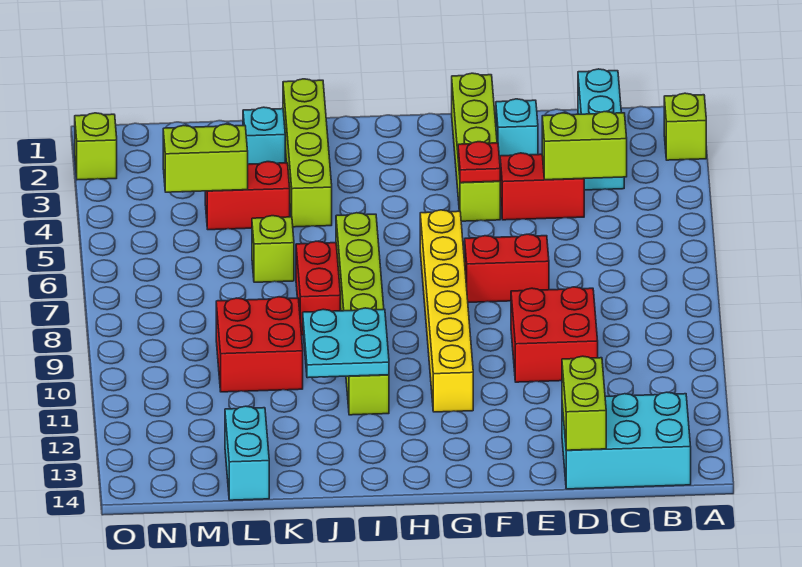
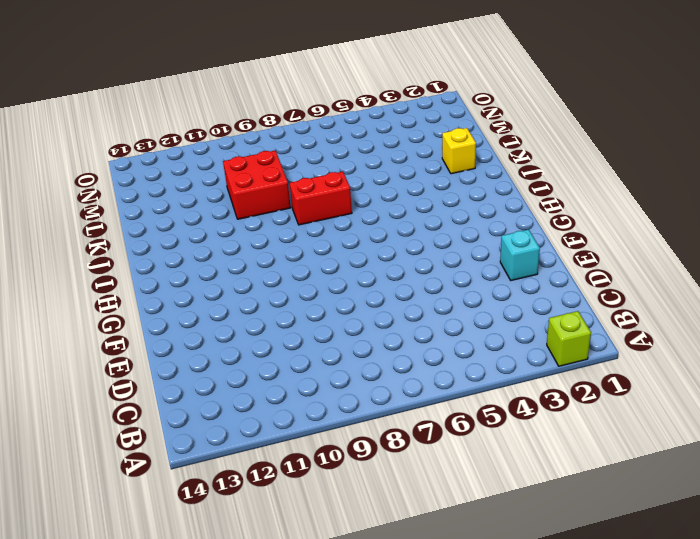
yellow 1x1 brick [442,128,476,174] -> cyan 1x1 brick [243,107,285,164]
none -> cyan 2x3 brick [562,392,691,489]
none -> cyan 1x3 brick [578,69,624,190]
none -> red 1x2 brick [500,153,584,220]

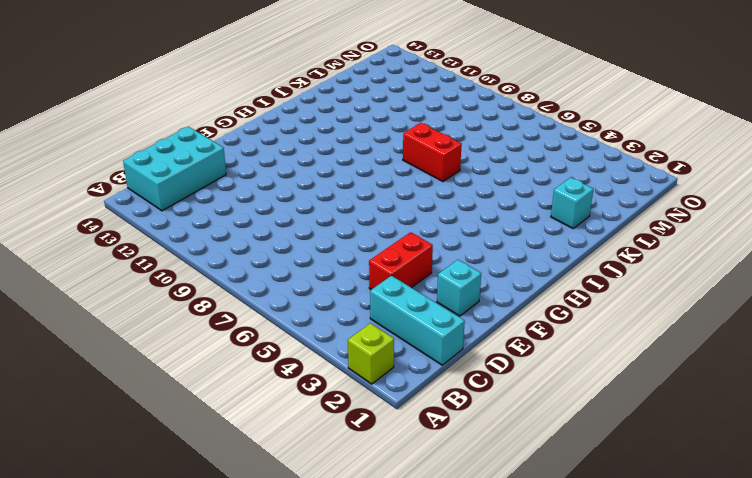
none -> red 2x2 brick [511,287,598,382]
none -> red 1x2 brick [465,234,549,302]
none -> lime 1x4 brick [452,73,500,221]

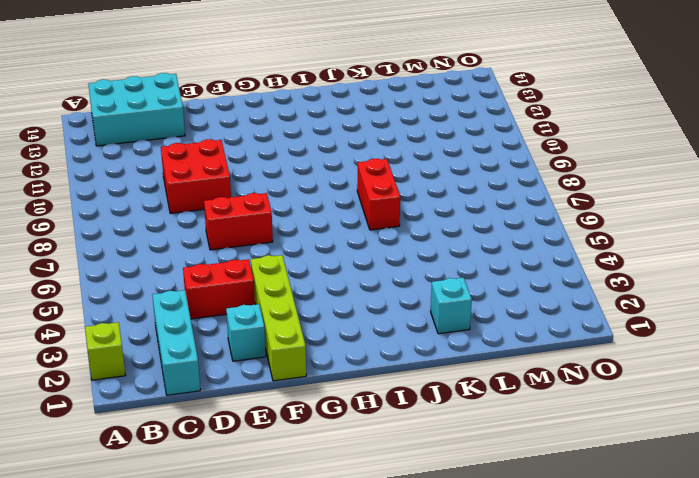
none -> yellow 1x6 brick [420,210,473,412]
none -> lime 1x6 brick [336,213,389,415]
none -> lime 1x4 brick [283,79,332,227]

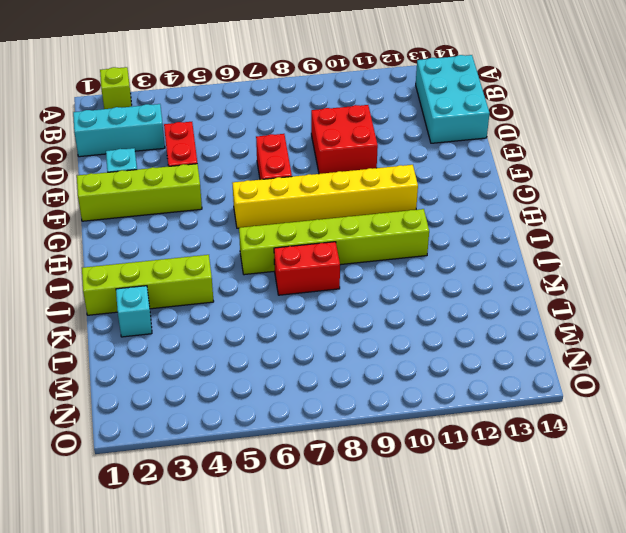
none -> red 1x2 brick [205,162,290,230]
none -> lime 1x1 brick [252,216,294,282]
none -> red 2x2 brick [216,297,303,392]

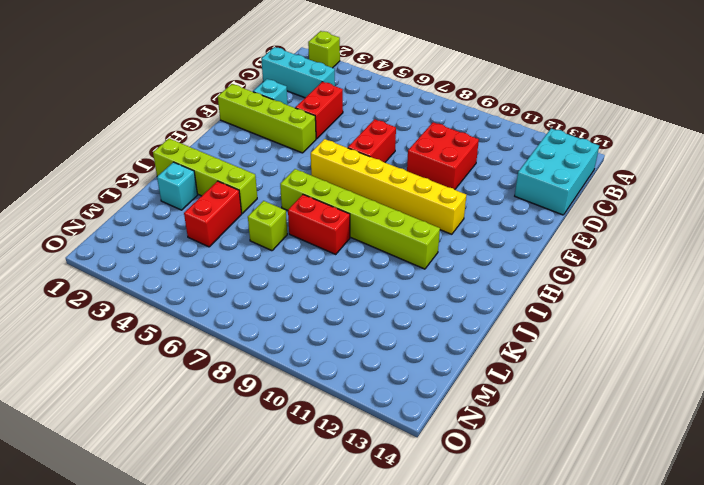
none -> red 2x2 brick [216,297,303,392]
none -> cyan 1x2 brick [225,406,269,500]
none -> lime 1x1 brick [75,113,117,180]

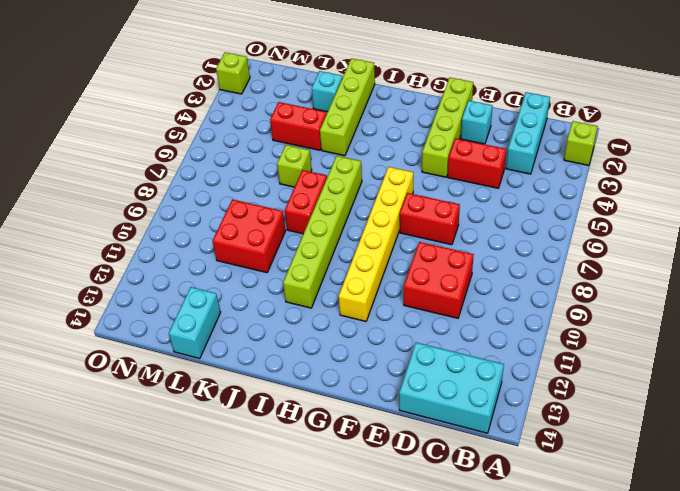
none -> lime 1x2 brick [542,112,627,180]
none -> lime 1x2 brick [562,356,606,450]
none -> red 1x1 plate [458,142,500,183]

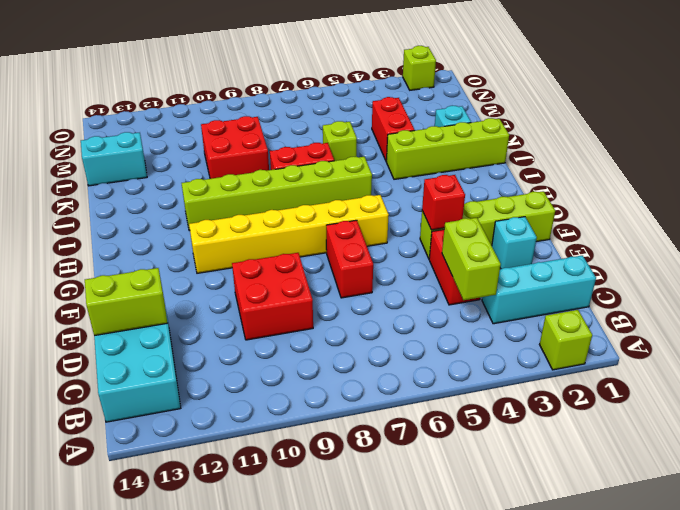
red 1x1 brick [422,175,465,230] -> red 1x1 plate [458,142,500,183]
none -> cyan 2x2 plate [303,308,389,378]
none -> lime 1x2 brick [163,124,248,192]

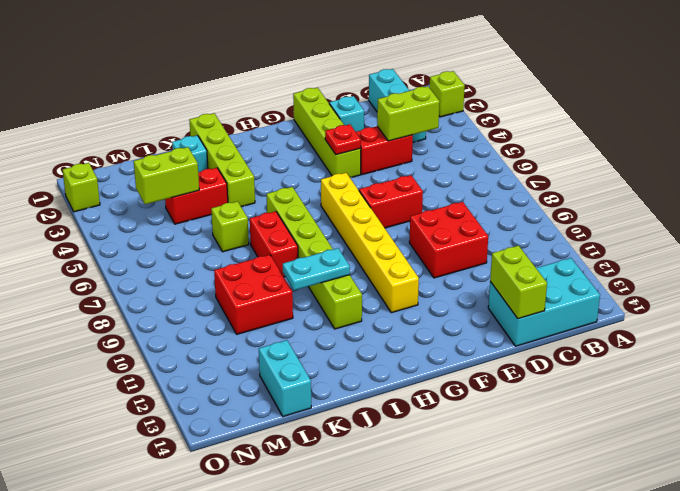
cyan 1x2 plate [283,248,350,290] -> cyan 2x2 plate [303,308,389,378]

